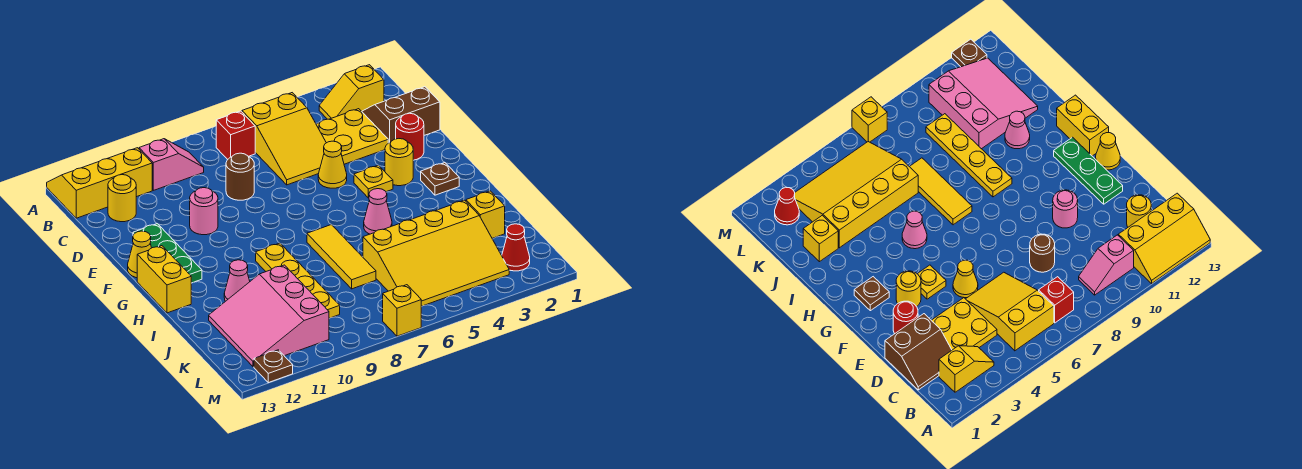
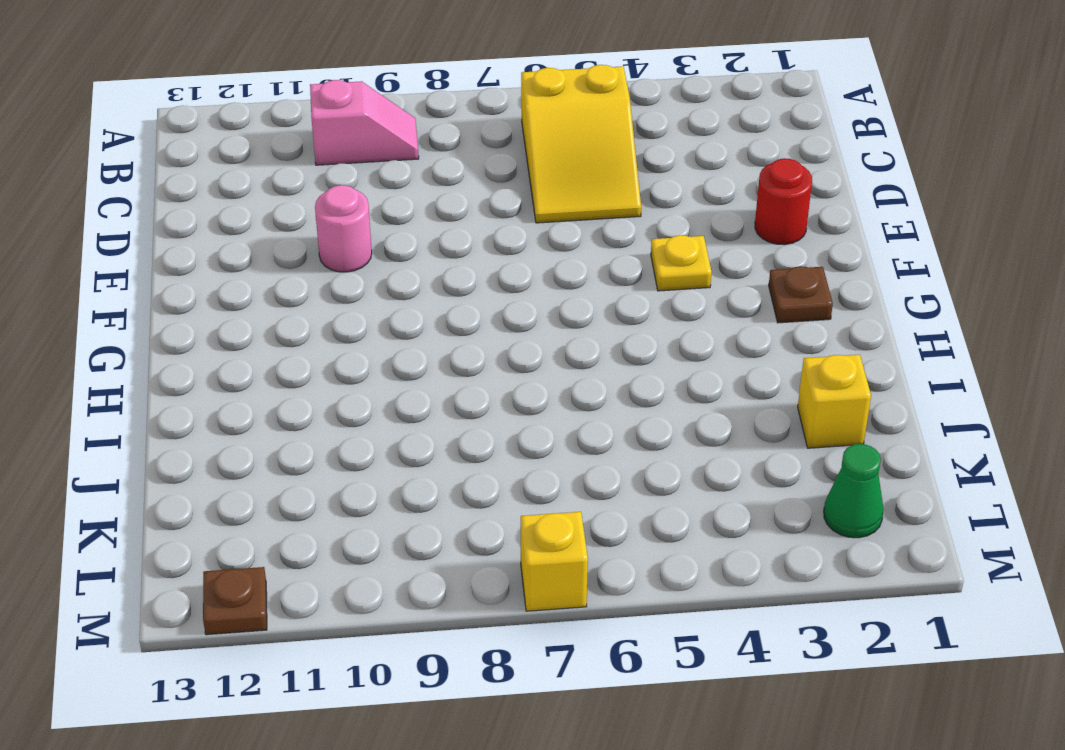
green 1x1 cone [824,444,883,538] -> red 1x1 cone [502,224,530,271]
none -> yellow 2x3 slope [47,148,152,218]
none -> yellow 1x2 slope [319,65,384,119]
none -> red 1x1 brick [216,111,255,160]

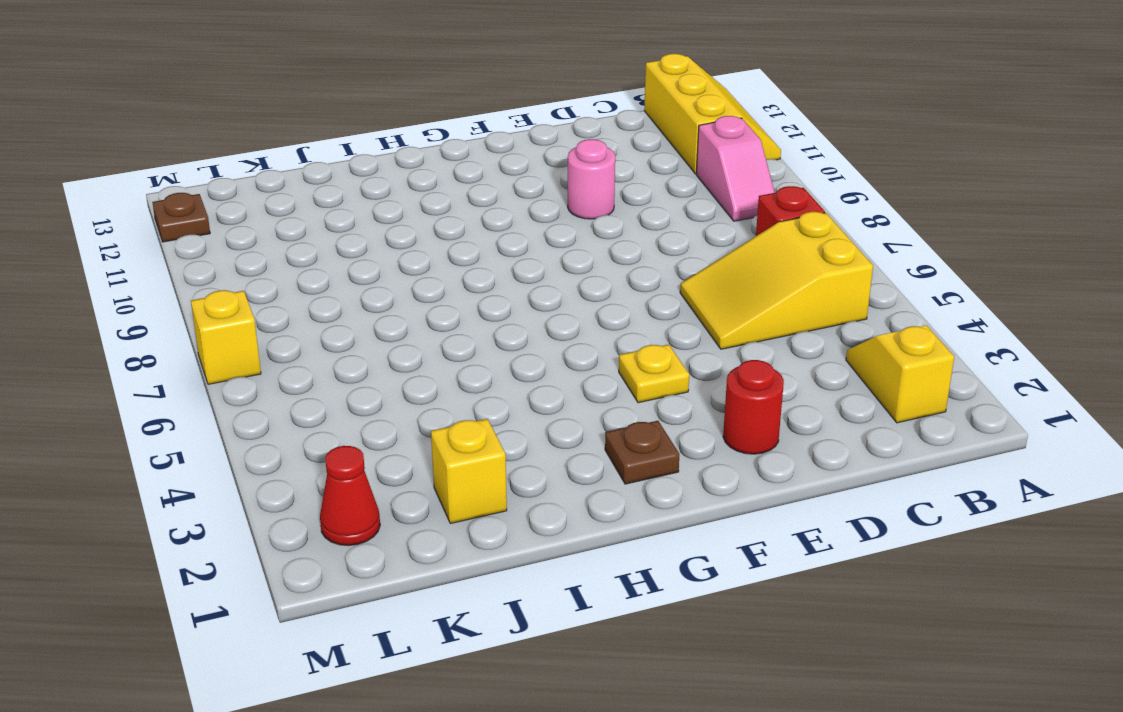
none -> brown 2x2 slope [362,87,440,143]
none -> yellow 2x2 plate [316,109,388,164]
none -> yellow 1x1 round brick [108,175,136,222]

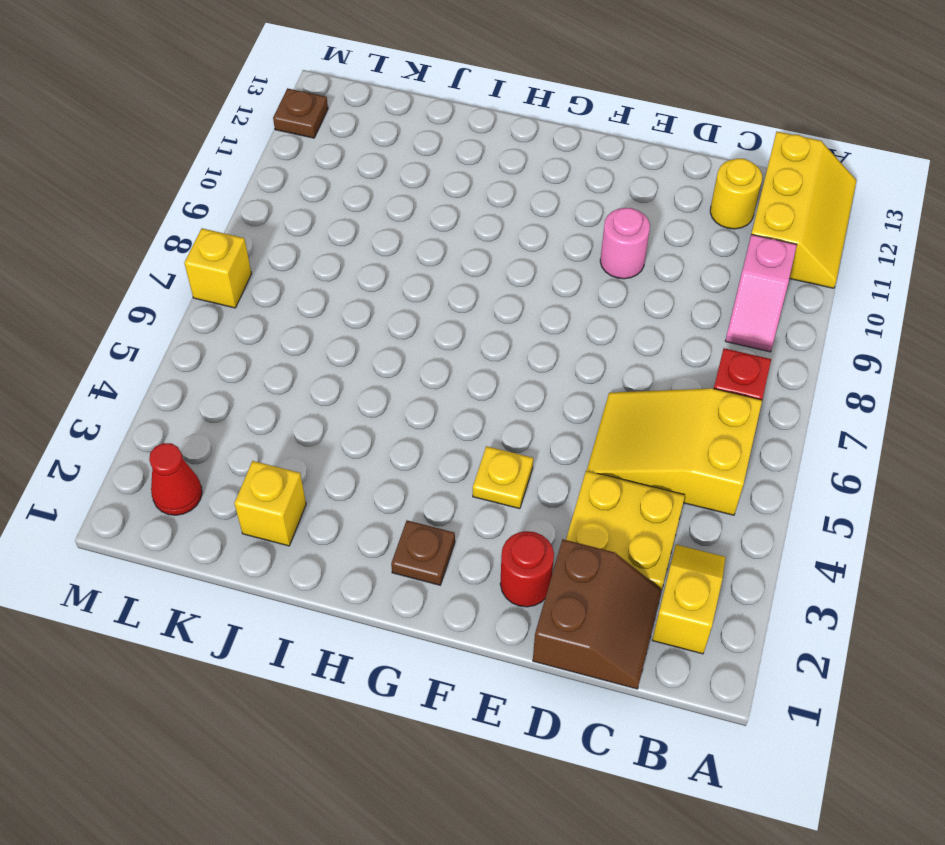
none -> brown 1x1 round brick [226,153,254,200]
none -> yellow 1x1 cone [318,141,347,188]
none -> green 1x3 plate [133,224,202,283]

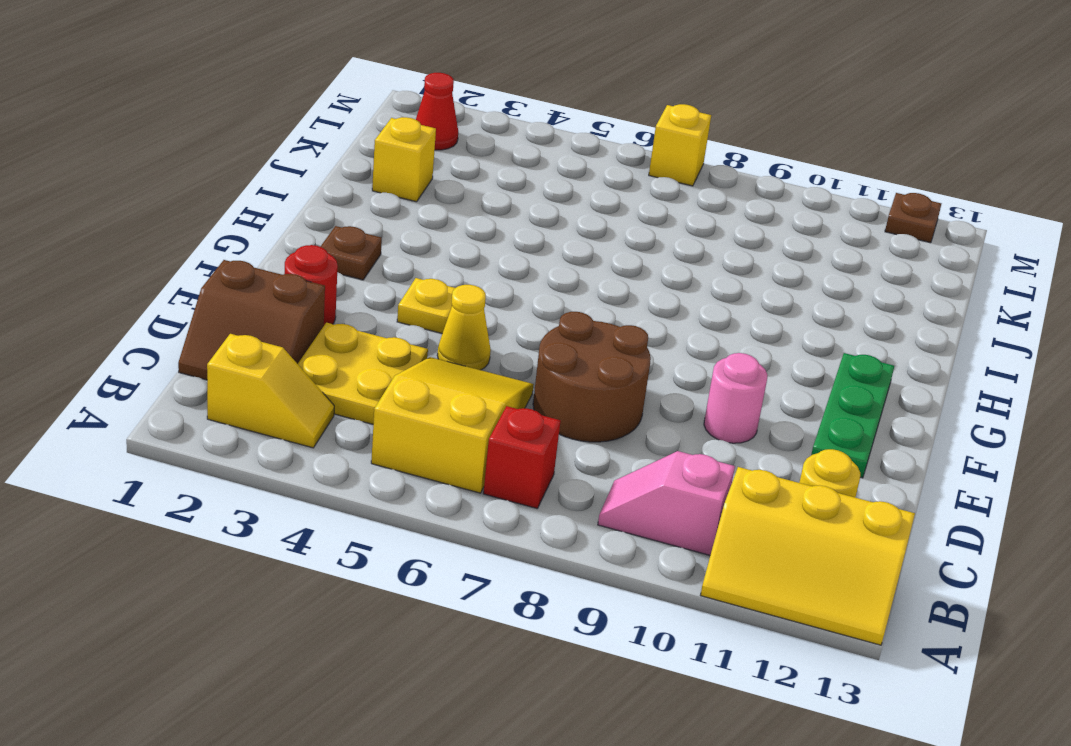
brown 2x2 round brick [533,312,651,442] -> brown 1x1 round brick [226,153,254,200]
none -> yellow 1x1 round brick [385,139,413,186]
none -> yellow 1x1 cone [128,231,151,278]
none -> yellow 1x2 brick [137,246,191,313]

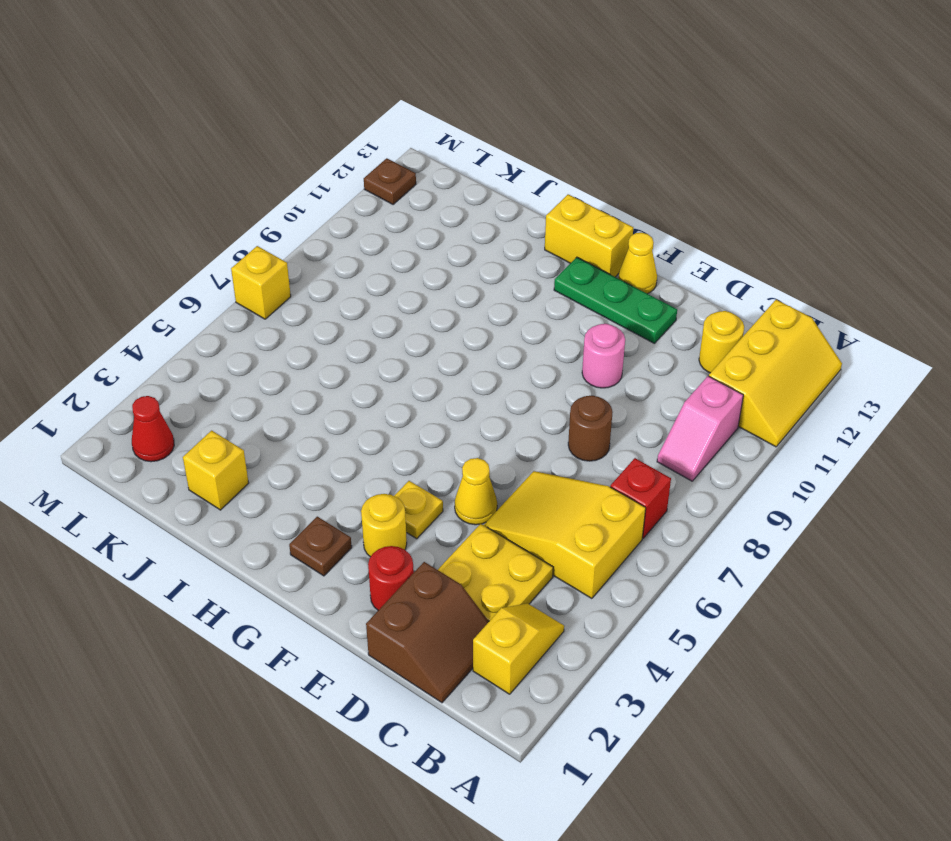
none -> pink 1x1 cone [364,189,392,234]
none -> yellow 1x3 tile [307,225,376,289]
none -> yellow 1x4 plate [256,243,340,318]

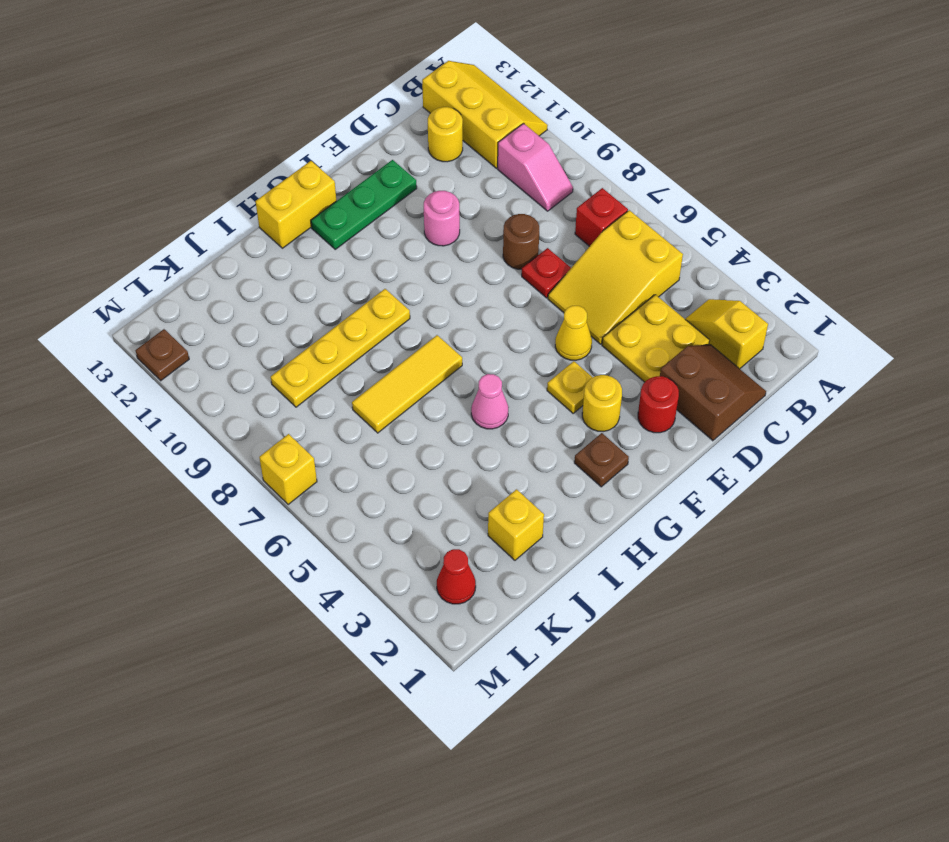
red 1x1 plate [522,248,571,298] -> none
none -> yellow 1x1 cone [128,231,151,278]
none -> pink 1x1 cone [224,260,250,301]
none -> yellow 3x4 slope [363,200,509,306]

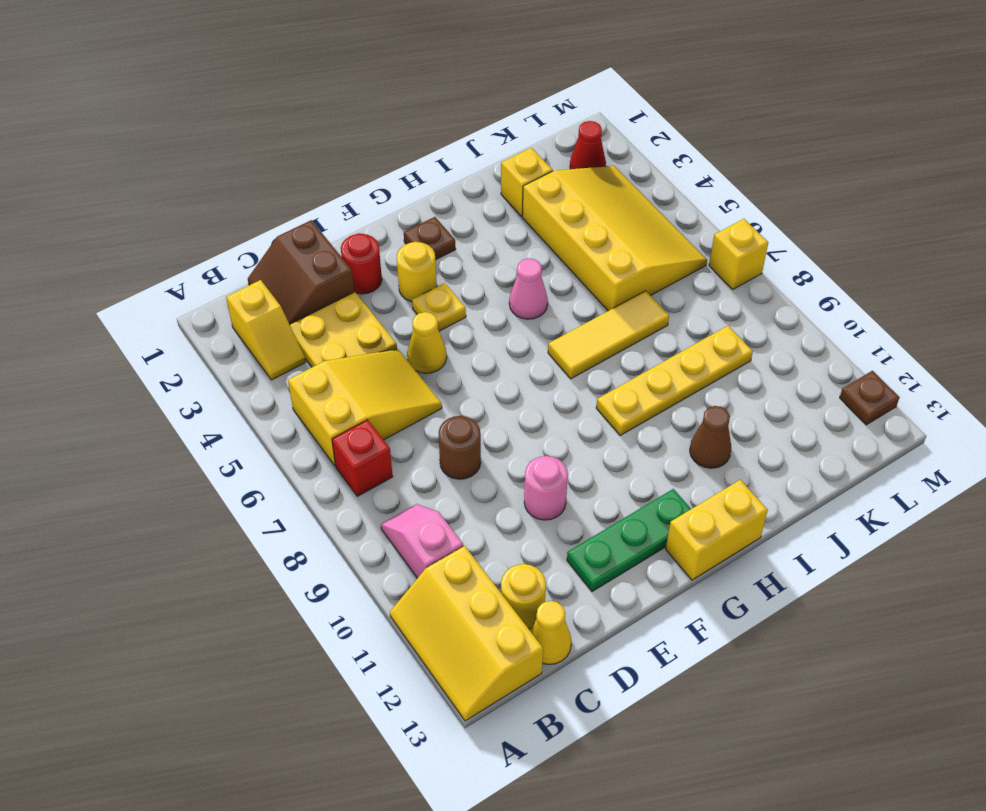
yellow 1x1 cone [530,601,571,665] -> yellow 1x1 cone moved to [128,231,151,278]
brown 1x1 cone [690,406,731,468] -> pink 1x1 cone [224,260,250,301]
none -> pink 3x3 slope [209,265,329,367]

